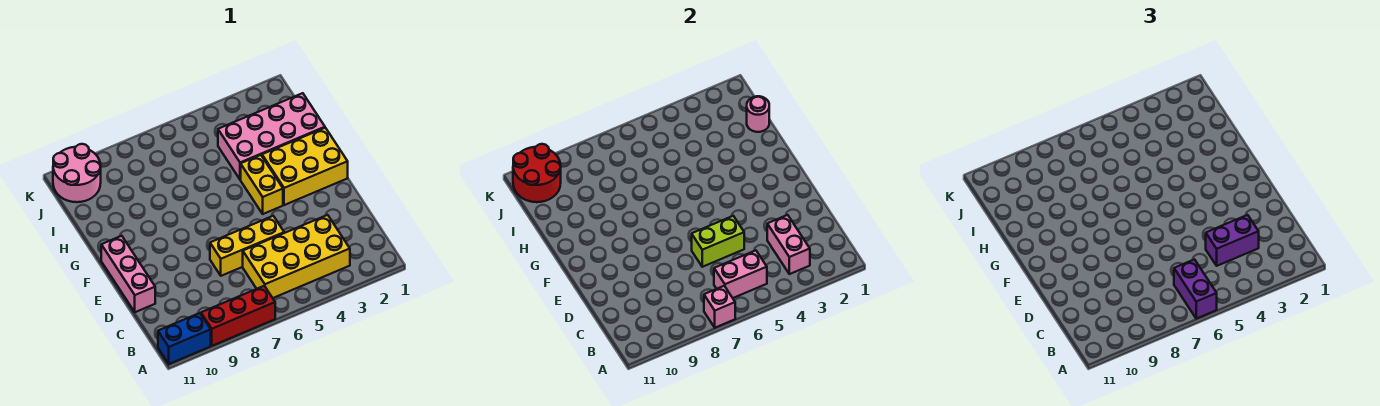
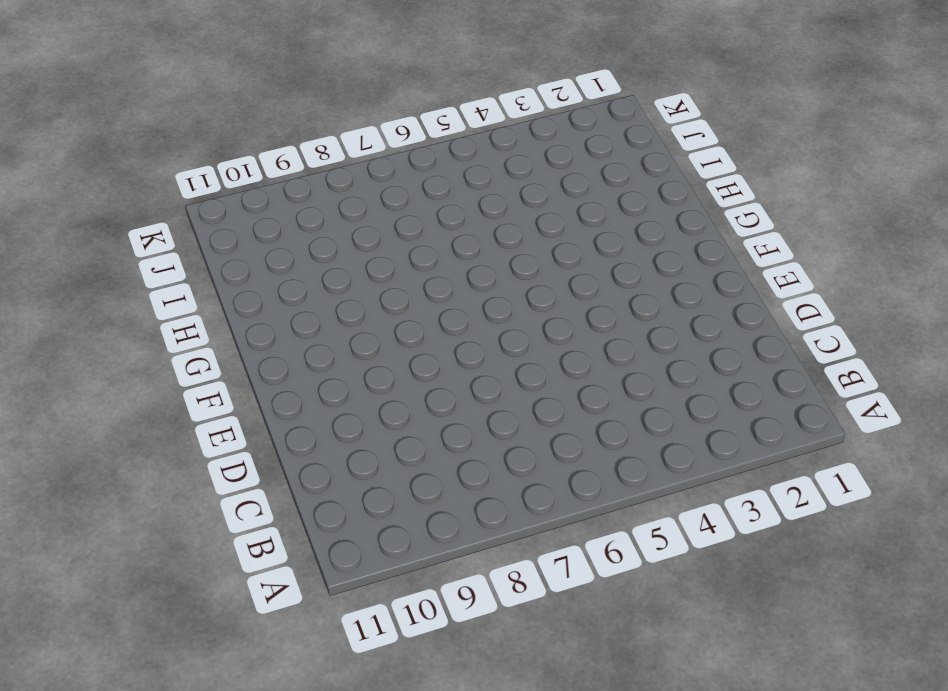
none -> red 1x3 brick [201,286,275,346]
none -> blue 1x2 brick [158,313,211,364]
none -> yellow 2x4 brick [243,215,350,298]

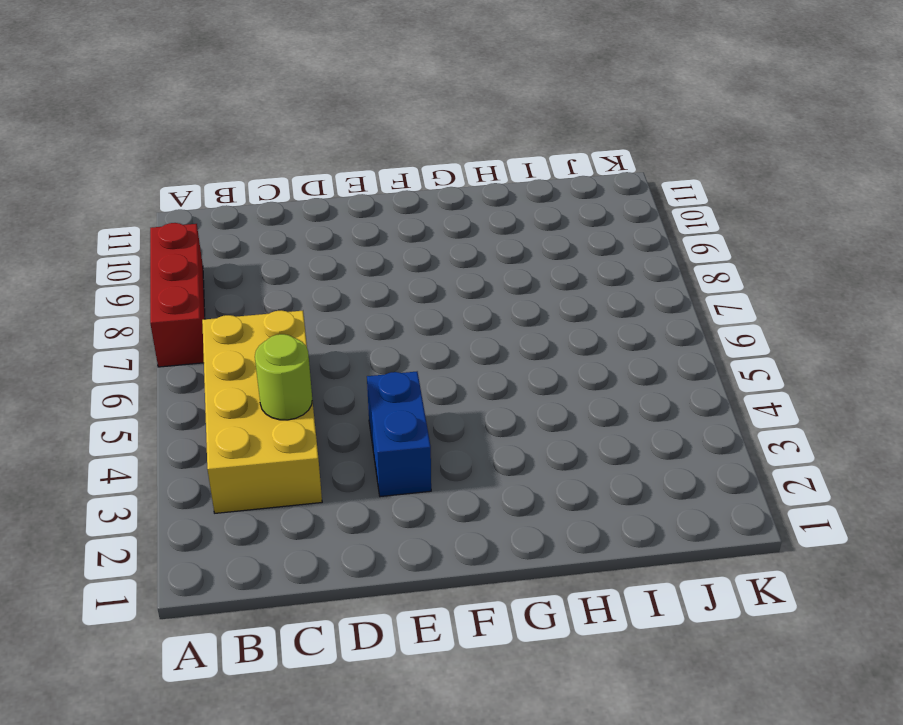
lime 1x1 round brick [255,334,312,420] -> none
blue 1x2 brick [367,372,431,497] -> blue 1x2 brick moved to [158,313,211,364]
none -> yellow 1x3 brick [210,216,284,276]
none -> pink 1x3 brick [101,236,155,312]
none -> yellow 2x3 brick [262,128,348,205]

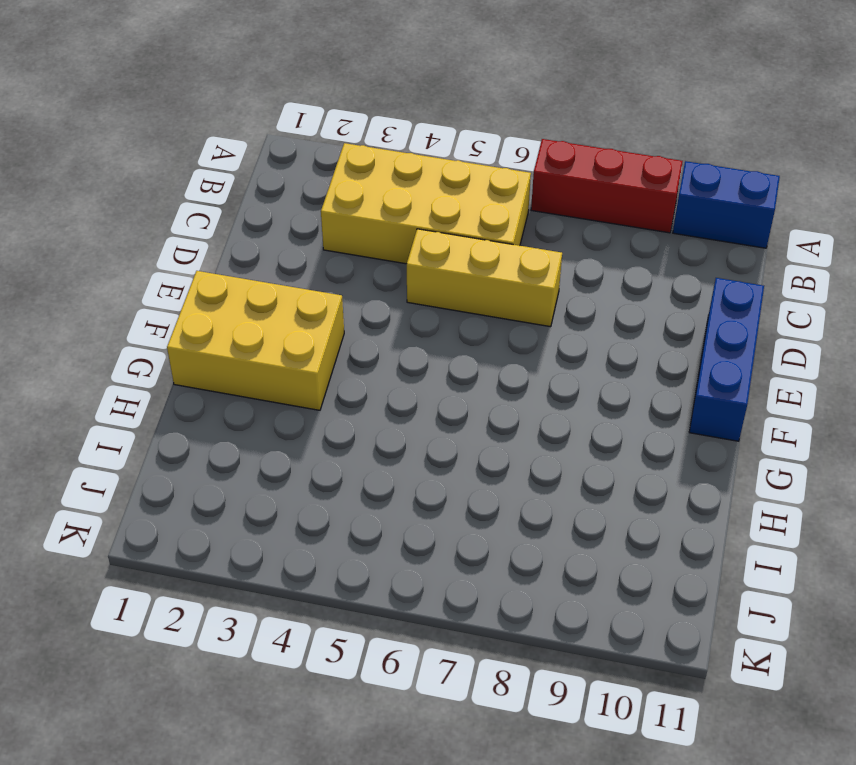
blue 1x3 brick [689,278,764,441] -> pink 1x3 brick [101,236,155,312]
none -> yellow 1x2 brick [241,155,283,214]
none -> pink 2x4 brick [218,93,325,180]
none -> pink 2x2 round brick [53,144,101,202]

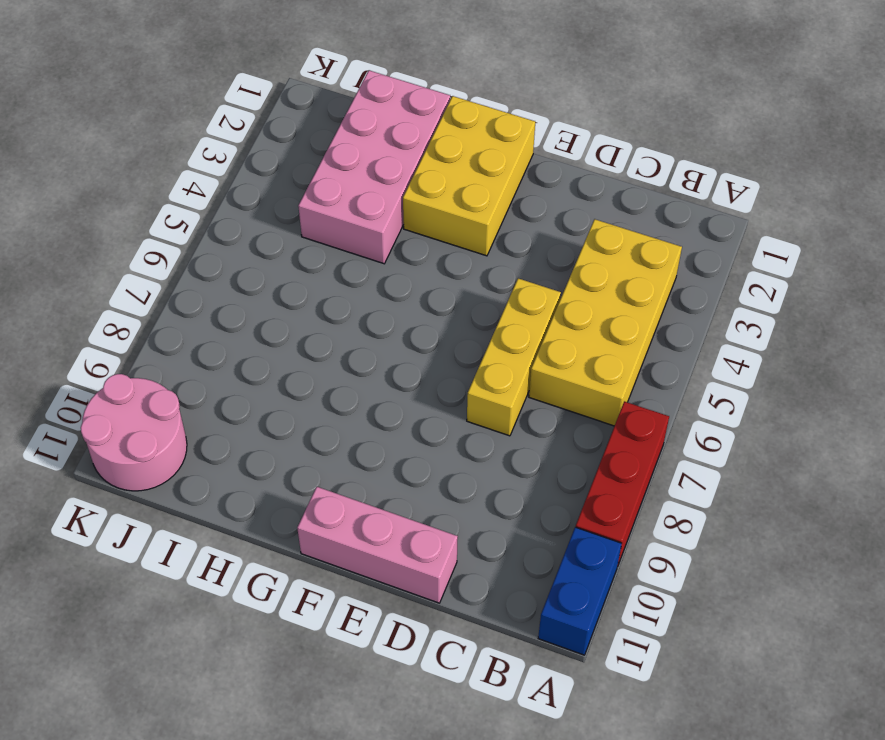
none -> yellow 1x2 brick [241,155,283,214]
none -> pink 1x1 brick [704,286,735,328]
none -> pink 1x2 brick [767,215,810,274]

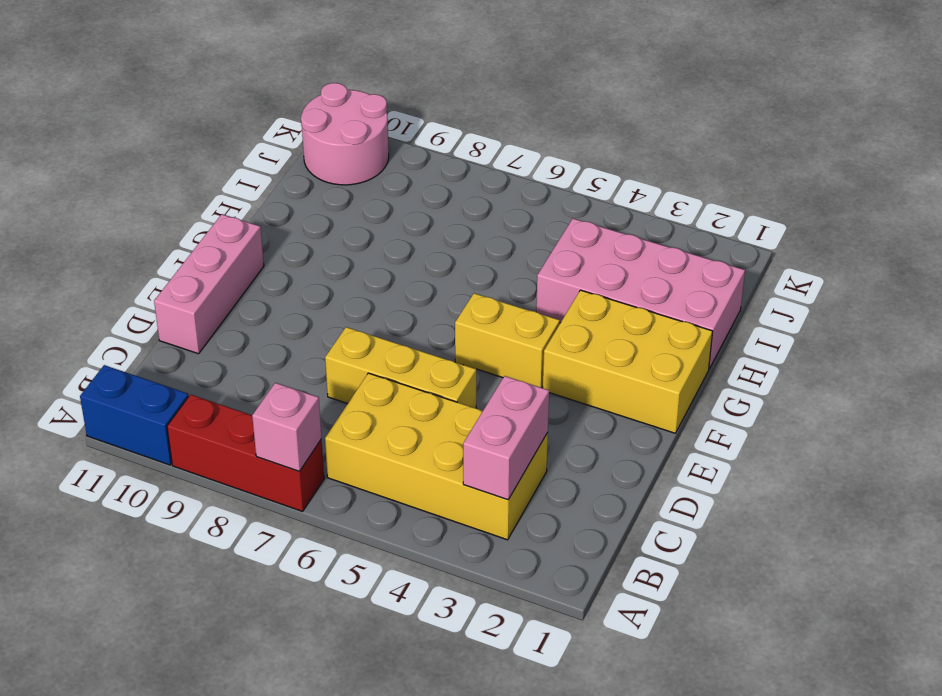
yellow 1x2 brick [455,293,560,388] -> yellow 1x2 brick turned to [241,155,283,214]
none -> pink 1x2 brick [714,250,767,298]
none -> lime 1x2 brick [692,216,744,267]
none -> pink 1x1 round brick [747,96,769,132]

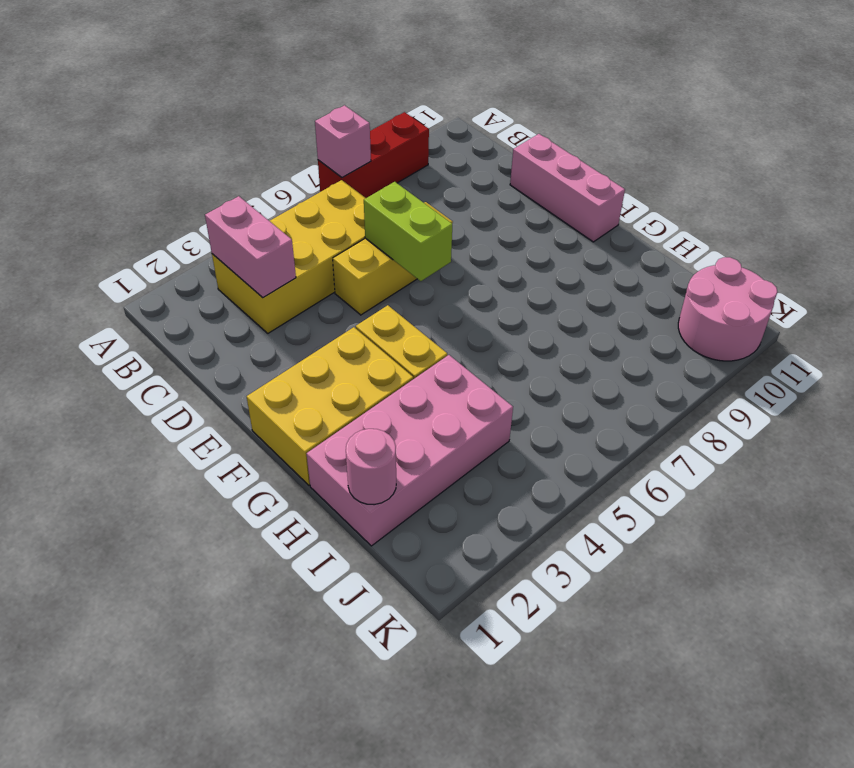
lime 1x2 brick [364,182,452,281] -> lime 1x2 brick turned to [692,216,744,267]
none -> blue 1x2 brick [158,313,211,364]
none -> pink 1x2 brick [714,250,767,298]
none -> red 2x2 round brick [513,144,561,202]

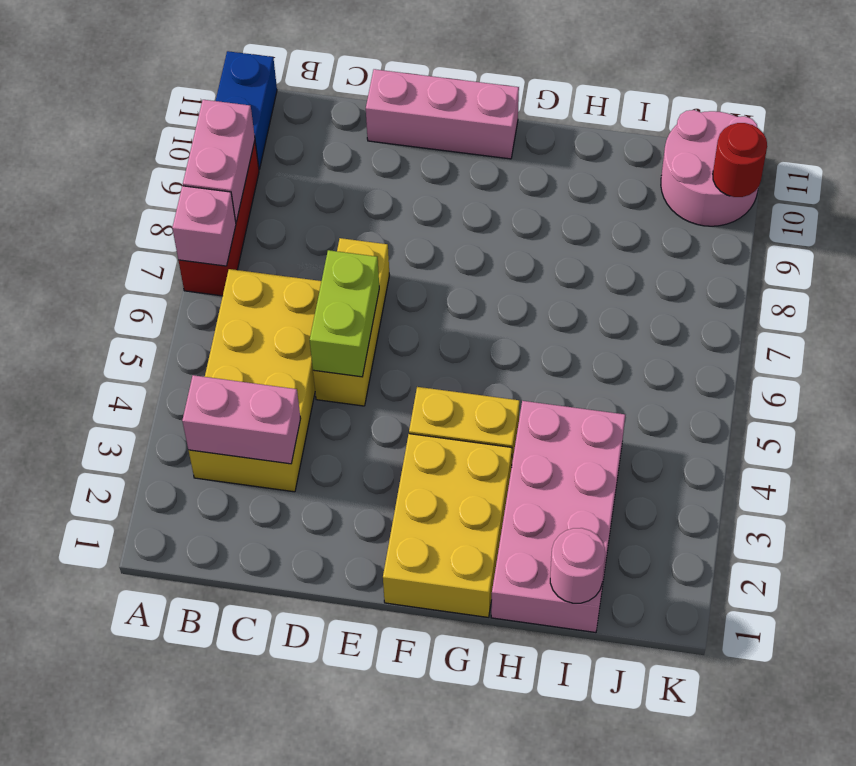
pink 1x2 brick [183,100,255,222] -> pink 1x2 brick moved to [714,250,767,298]
red 1x1 round brick [713,123,767,197] -> red 2x2 round brick [513,144,561,202]
none -> purple 1x2 brick [1174,259,1217,319]
none -> purple 1x2 brick [1206,215,1259,266]

